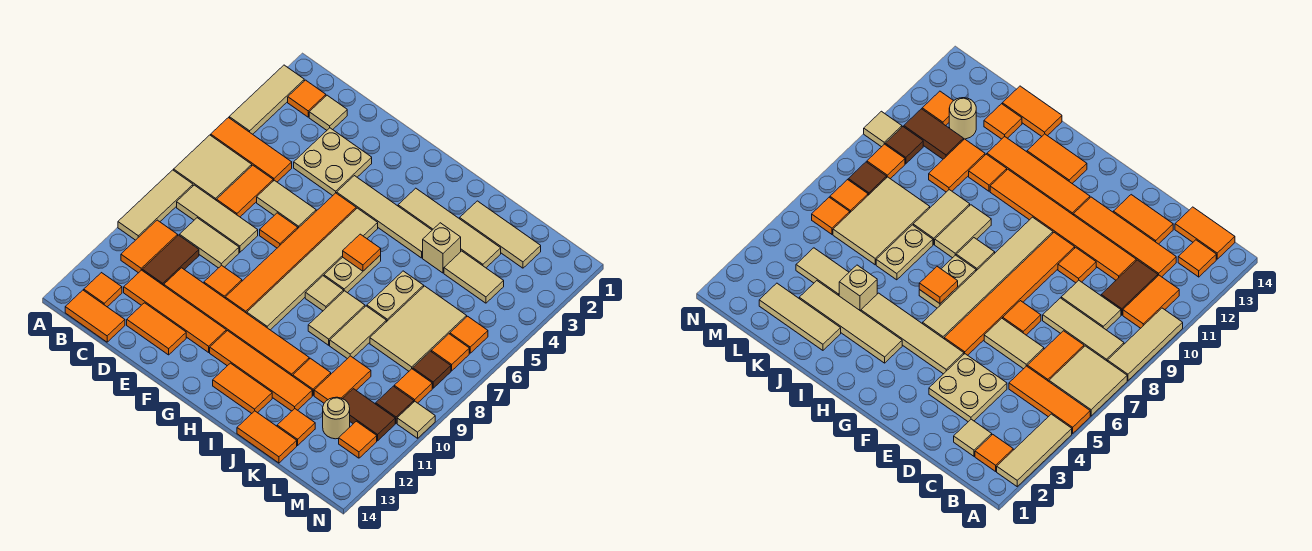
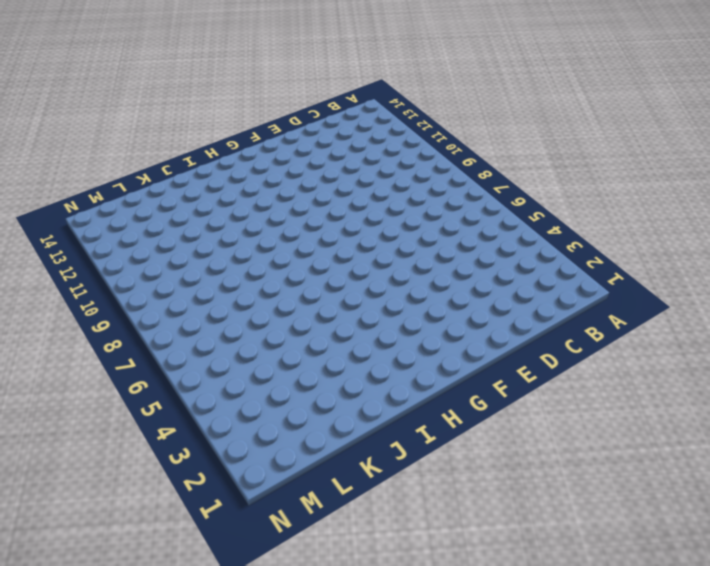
none -> tan 1x3 tile [229,65,304,134]
none -> orange 1x3 tile [211,118,292,182]
none -> tan 2x2 tile [174,135,252,201]
none -> tan 1x3 tile [118,170,193,240]

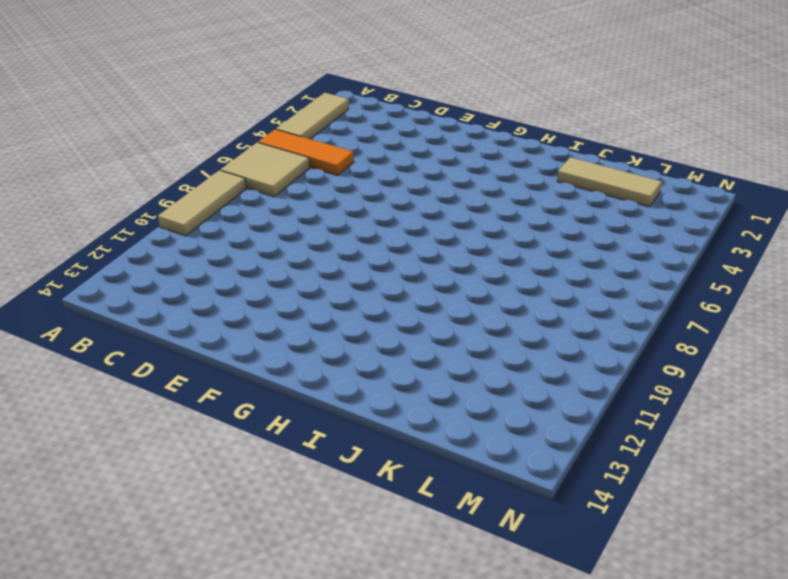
none -> orange 1x1 tile [288,80,326,117]
none -> tan 1x3 tile [177,185,258,252]
none -> orange 1x2 tile [121,220,178,273]
none -> orange 1x1 tile [84,273,122,307]

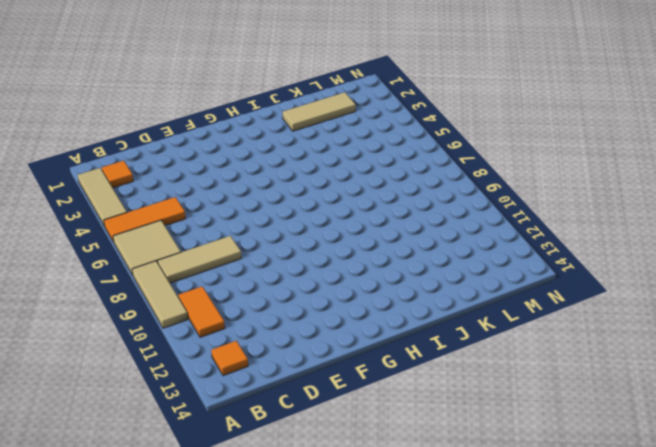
none -> orange 1x2 tile [65,290,125,342]
none -> tan 1x1 tile [309,95,347,130]
none -> orange 1x2 tile [217,165,273,217]
none -> tan 1x2 tile [179,218,239,268]

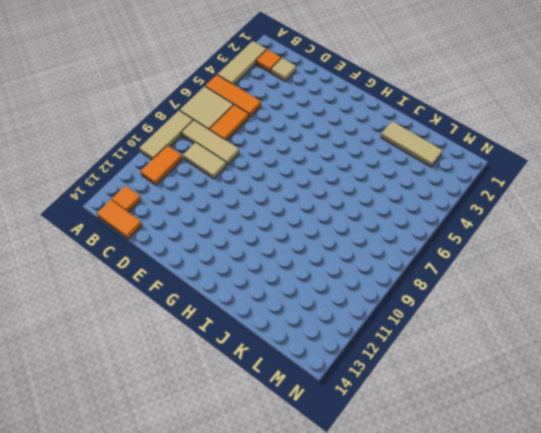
none -> brown 1x2 tile [142,235,199,286]
none -> orange 1x4 tile [124,270,226,352]
none -> tan 2x2 plate [294,128,372,196]
none -> tan 1x2 tile [257,180,316,228]

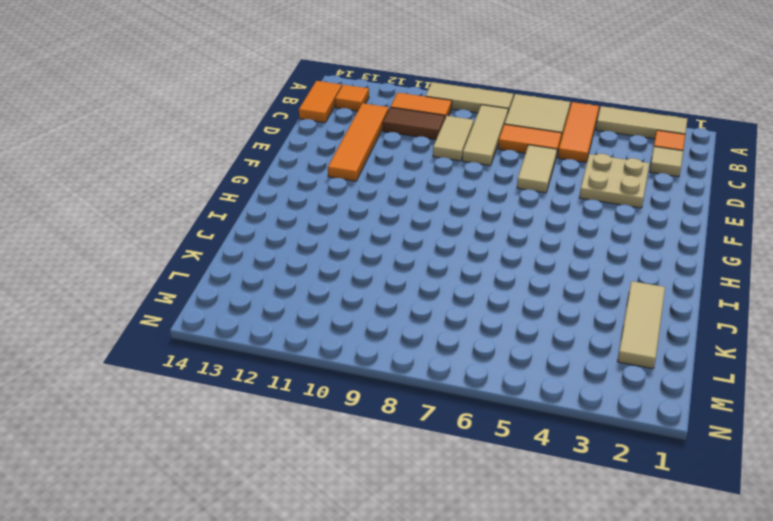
none -> orange 1x6 tile [164,268,309,376]
none -> orange 1x2 tile [127,303,186,355]
none -> orange 1x1 tile [260,213,298,248]
none -> orange 1x1 tile [204,265,242,298]

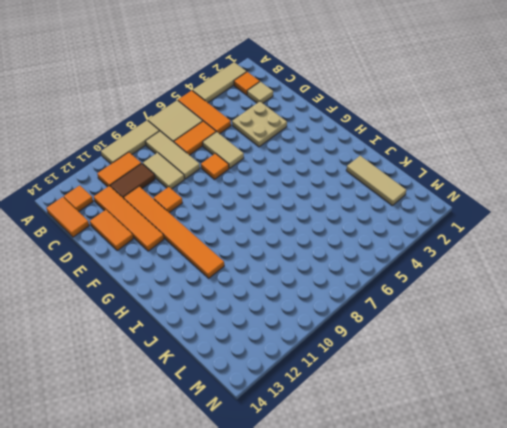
none -> tan 1x4 tile [337,176,432,258]
none -> orange 1x6 tile [225,193,356,313]
none -> tan 1x6 tile [247,208,378,330]
none -> orange 1x4 tile [210,331,312,411]

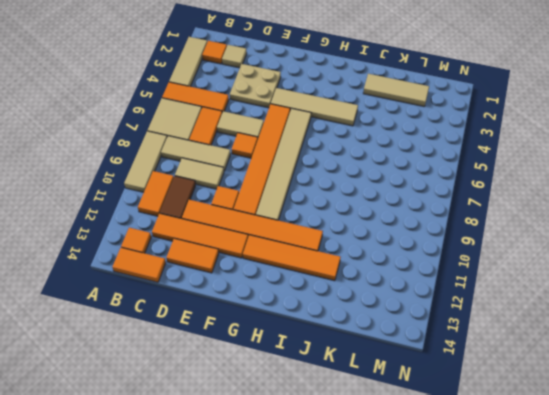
none -> tan 1x4 tile [398,188,501,268]
none -> tan 1x2 plate [324,255,381,293]
none -> tan 1x1 tile [305,276,344,311]
none -> orange 1x2 tile [213,363,272,414]

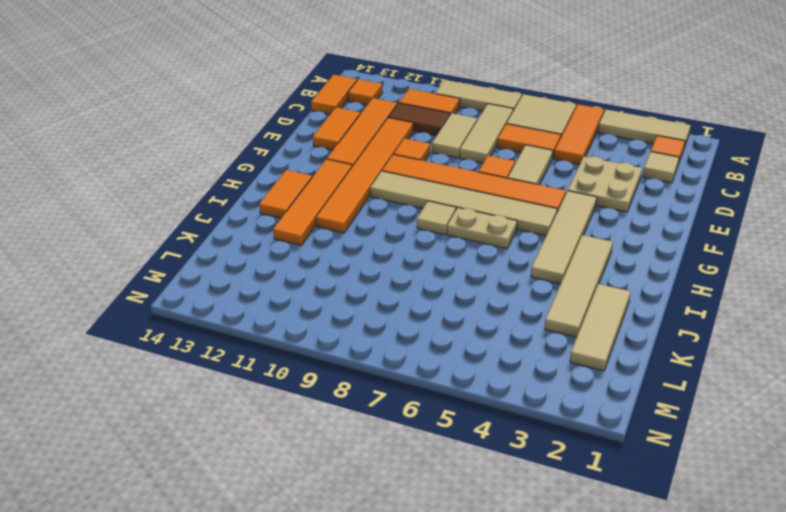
none -> tan 1x2 tile [308,291,365,345]
none -> tan 1x1 brick [423,223,461,273]
none -> tan 1x2 plate [367,271,424,322]
none -> tan 1x2 tile [330,306,386,359]

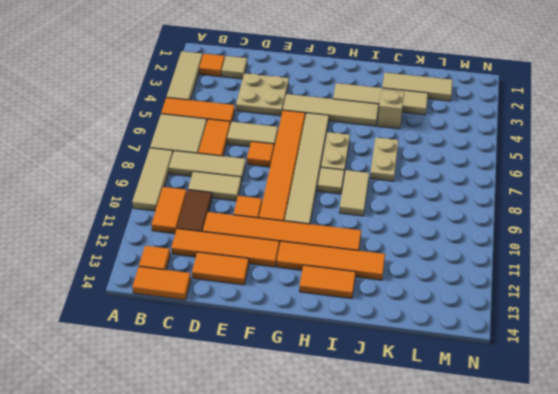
none -> tan 1x2 tile [330,306,386,359]
none -> orange 1x1 tile [293,358,331,395]
none -> orange 1x2 tile [237,411,297,463]
none -> tan 1x2 tile [444,251,504,303]

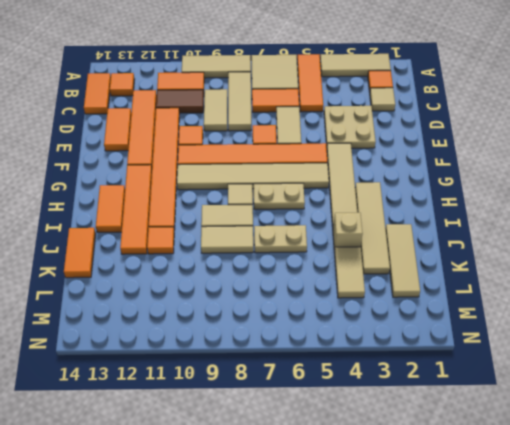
none -> tan 2x3 tile [370,286,467,371]
none -> orange 1x2 tile [314,356,371,403]
none -> orange 1x1 tile [277,409,315,446]
none -> brown 1x2 tile [343,389,395,441]

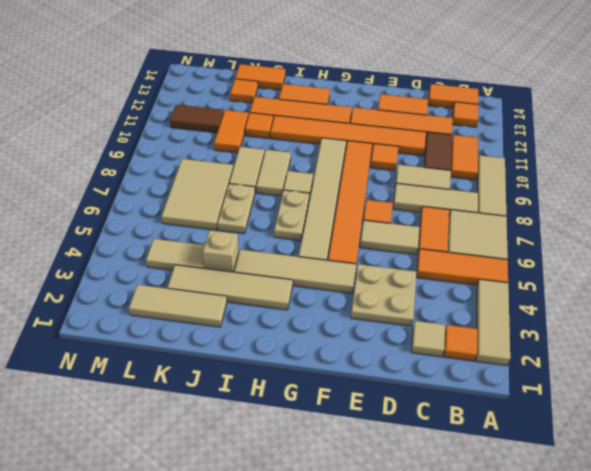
none -> tan 1x1 round brick [323,397,350,439]
none -> orange 1x1 tile [450,316,488,353]
none -> orange 1x1 tile [431,334,469,371]
none -> brown 1x1 tile [413,351,451,388]

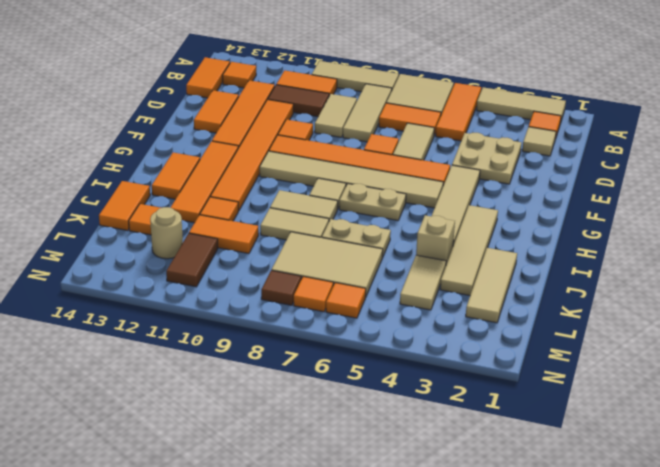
none -> orange 1x1 tile [394,369,432,403]
none -> brown 1x1 tile [376,386,414,423]
none -> orange 1x1 tile [339,421,377,458]
none -> tan 1x1 tile [397,402,435,438]

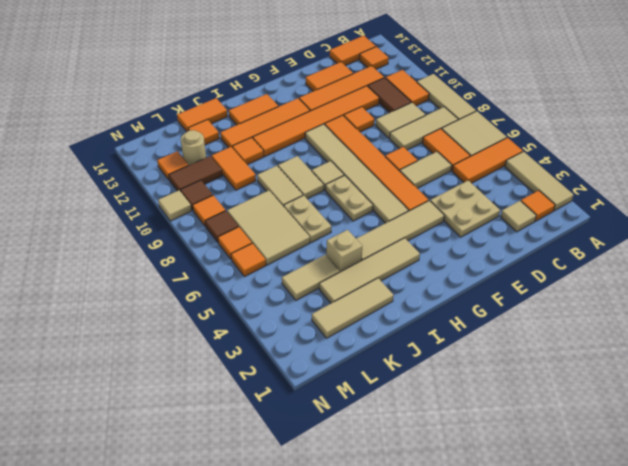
none -> orange 1x1 tile [343,234,381,271]

